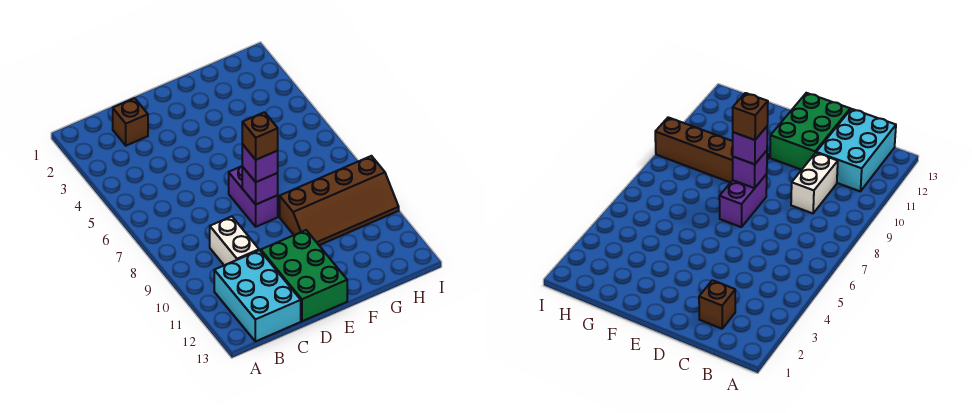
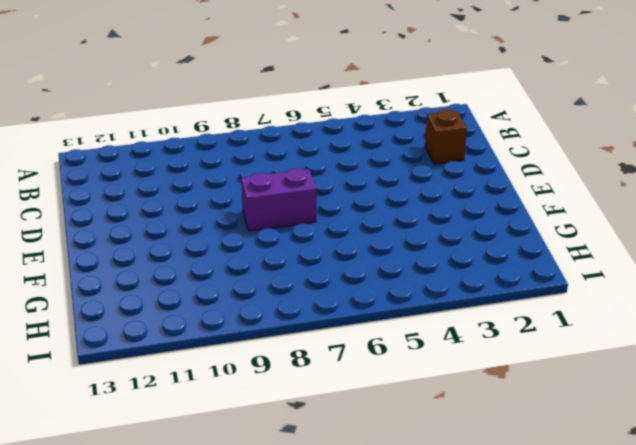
none -> cyan 2x3 brick [214,250,301,341]
none -> white 1x2 brick [210,216,259,265]

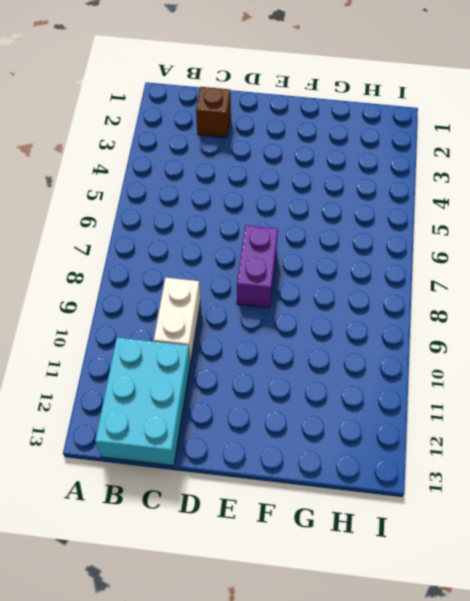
none -> green 2x3 brick [261,230,347,321]
none -> brown 2x4 slope [280,156,399,245]

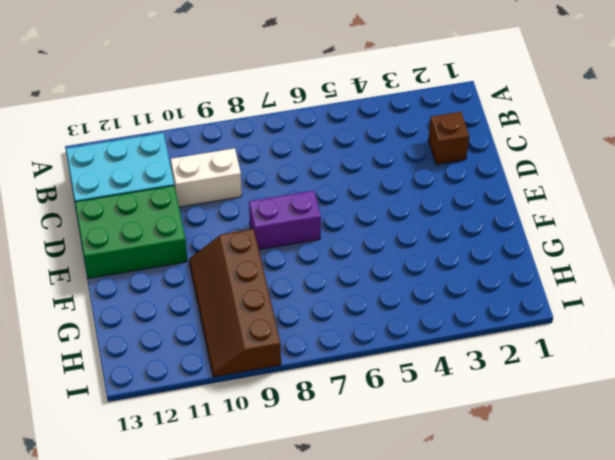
none -> purple 1x1 brick [242,167,278,204]
none -> purple 1x1 brick [242,144,278,182]

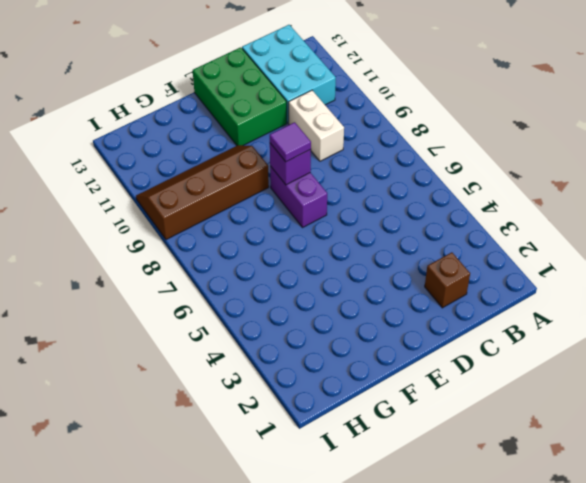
purple 1x1 tile [270,122,311,162] -> purple 1x1 brick [242,144,278,182]
none -> brown 1x1 brick [242,112,278,160]

